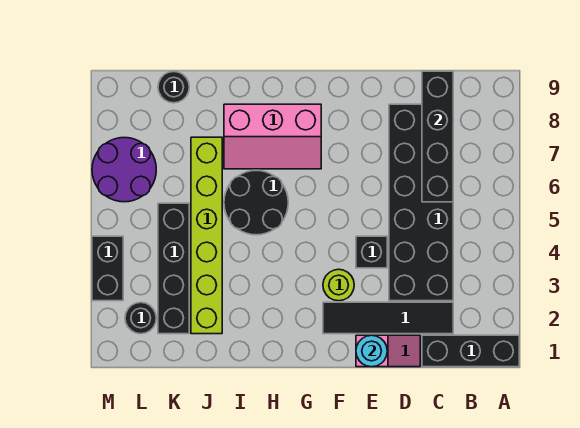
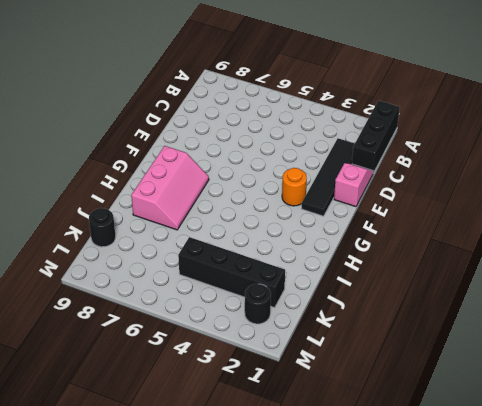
orange 1x1 round brick [282,168,307,206] -> lime 1x1 round brick [323,269,354,301]
none -> black 2x6 brick [389,104,453,301]
none -> black 1x1 brick [356,236,387,268]
none -> black 2x2 round brick [224,170,288,235]

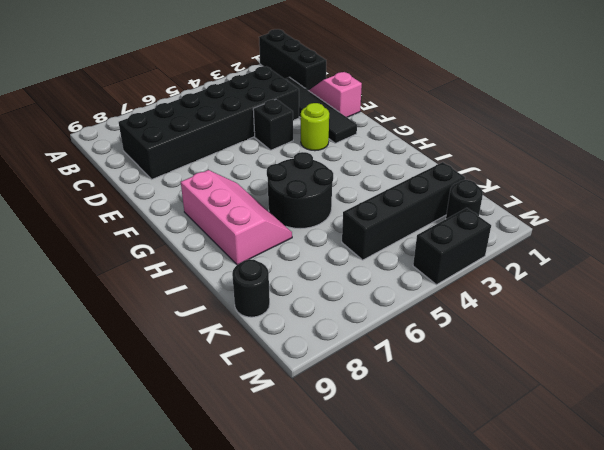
none -> lime 1x6 brick [191,137,222,334]
none -> purple 2x2 round brick [92,137,156,202]
none -> black 1x4 brick [422,71,453,202]

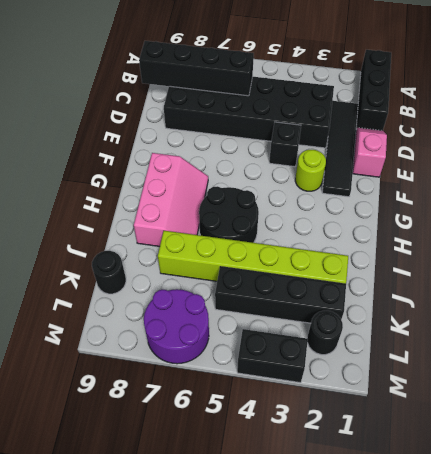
none -> cyan 1x1 round brick [356,335,387,367]

